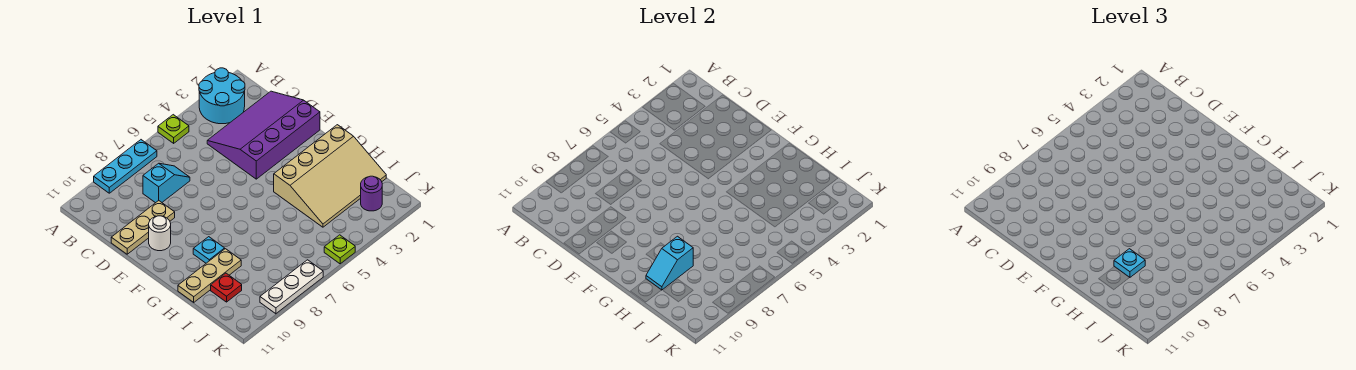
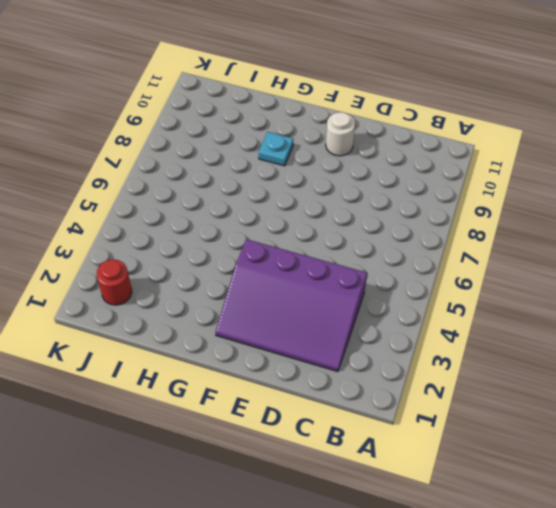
purple 3x4 slope [215,239,367,372] -> purple 3x4 slope turned to [207,91,320,179]
red 1x1 round brick [97,259,132,305] -> purple 1x1 round brick [361,176,382,211]
none -> cyan 2x2 round brick [199,68,245,124]
none -> lime 1x1 plate [158,115,189,143]
none -> cyan 1x3 plate [94,140,157,193]

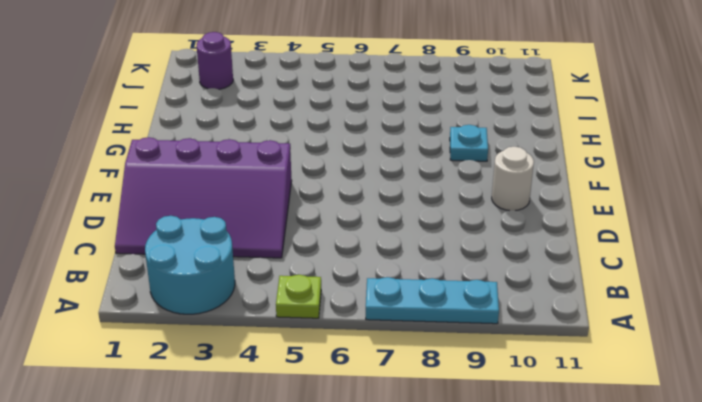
none -> cyan 1x2 slope [143,163,190,203]
none -> tan 1x3 plate [111,201,175,254]
none -> tan 3x4 slope [274,125,386,227]

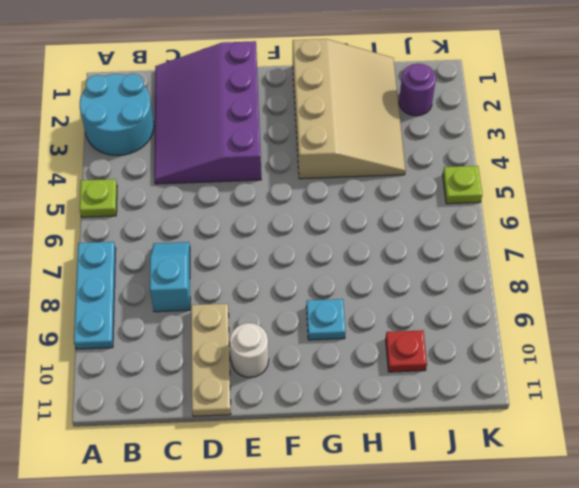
none -> tan 1x3 plate [178,249,241,302]
none -> white 1x3 plate [260,260,323,314]
none -> cyan 1x2 slope [646,236,693,290]

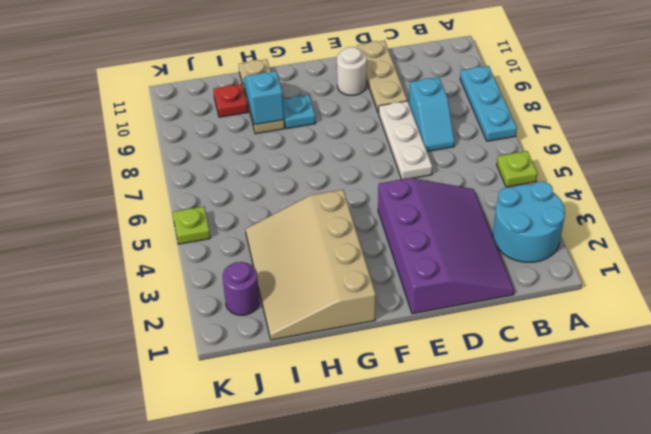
white 1x3 plate [379,101,432,179] -> white 1x3 plate moved to [260,260,323,314]
none -> cyan 1x1 plate [1114,249,1145,277]

